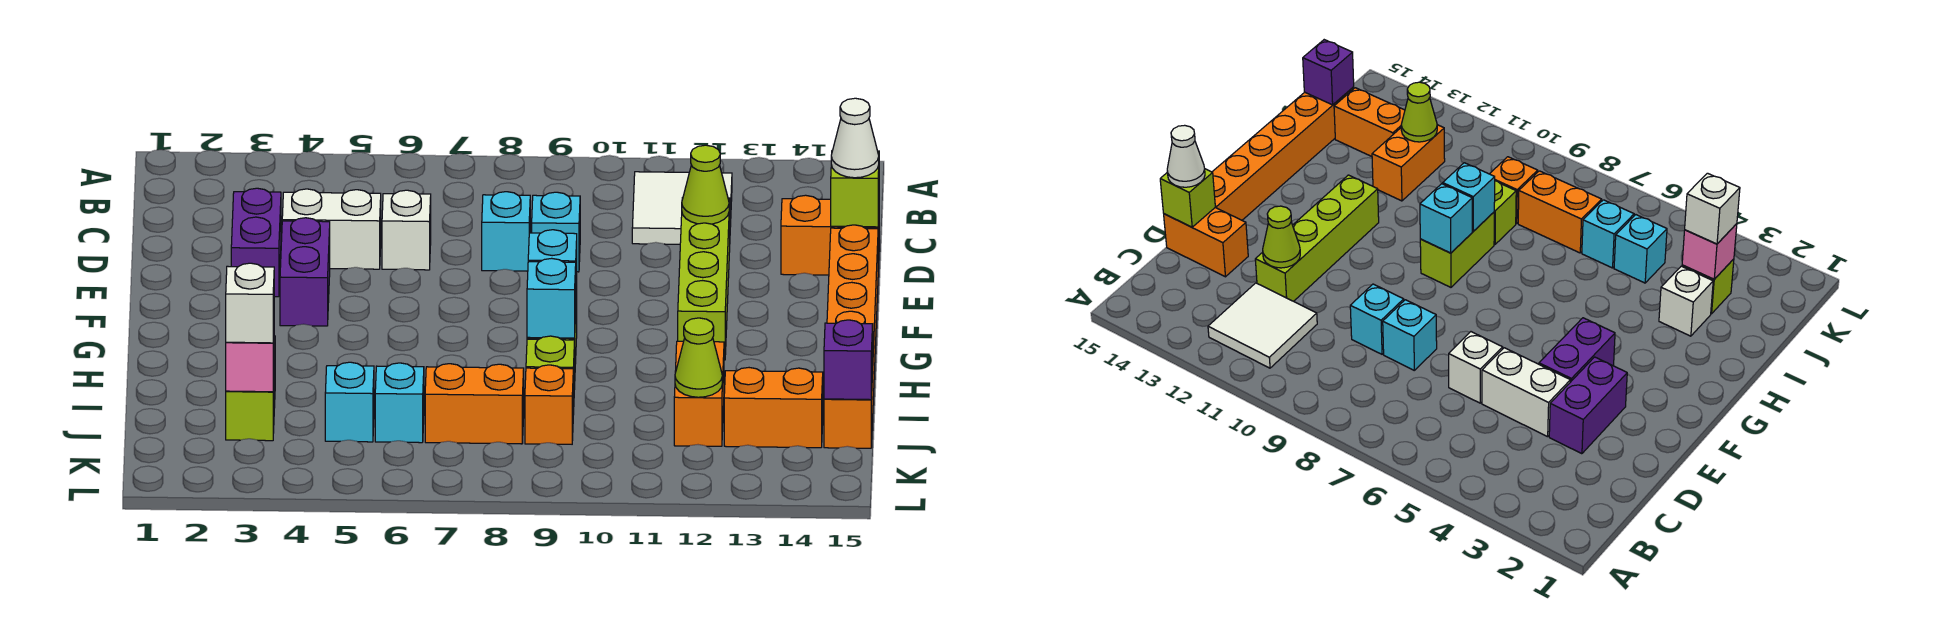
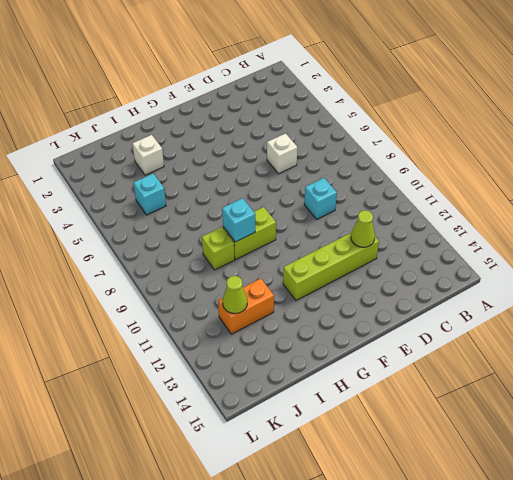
none -> white 2x2 tile [632,172,732,244]
none -> purple 1x2 brick [231,188,281,297]
none -> white 1x2 brick [282,189,381,269]

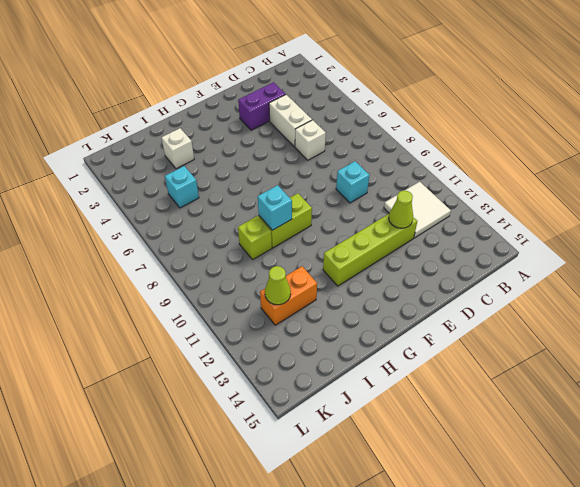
none -> cyan 1x1 brick [482,192,530,271]
none -> orange 1x2 brick [781,195,879,275]
none -> purple 1x2 brick [280,218,330,326]

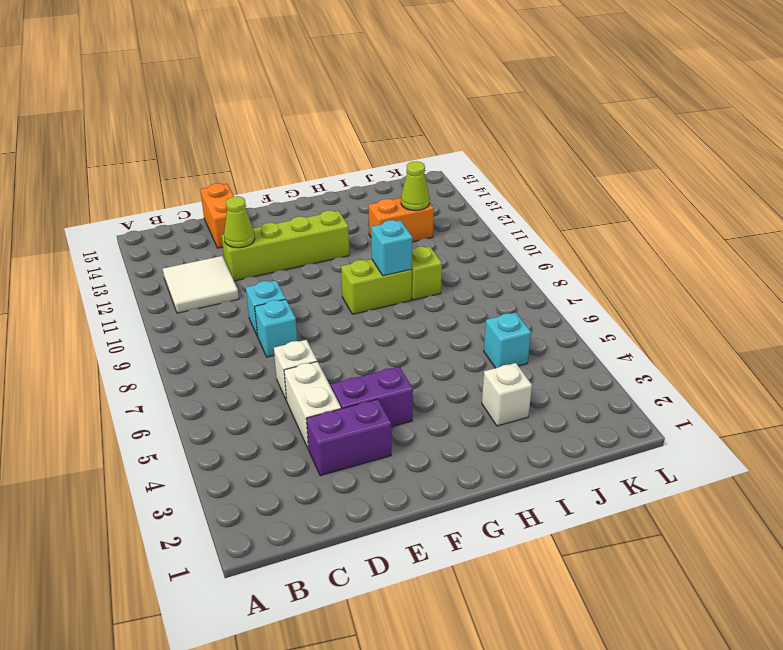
none -> orange 1x6 brick [824,225,878,448]
none -> lime 1x1 brick [226,384,274,441]
none -> cyan 1x1 brick [375,363,424,443]

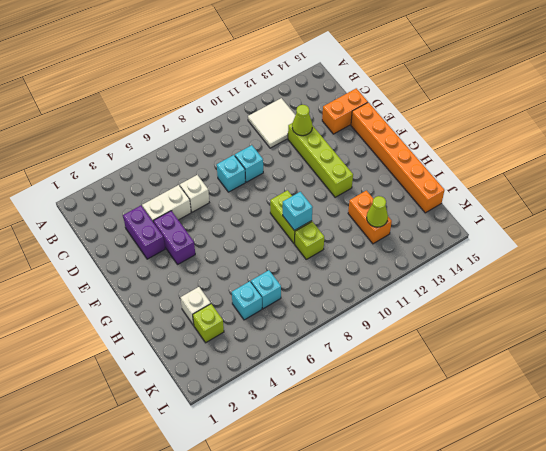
none -> orange 1x2 brick [425,364,524,444]
none -> orange 1x1 brick [525,365,573,444]
none -> orange 1x2 brick [724,368,823,448]

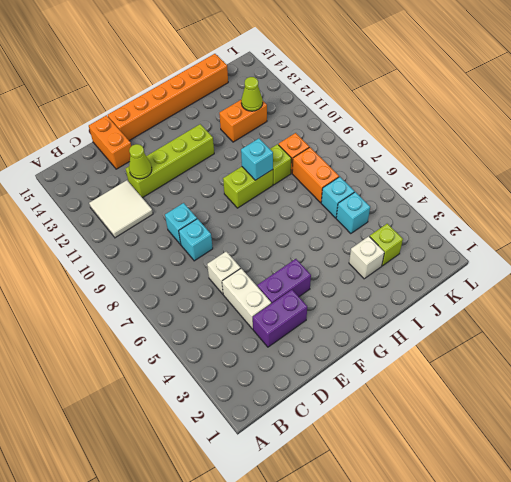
none -> orange 1x2 brick [724,368,823,448]
none -> lime 1x1 brick [831,150,879,227]
none -> cyan 1x1 brick [528,230,577,290]

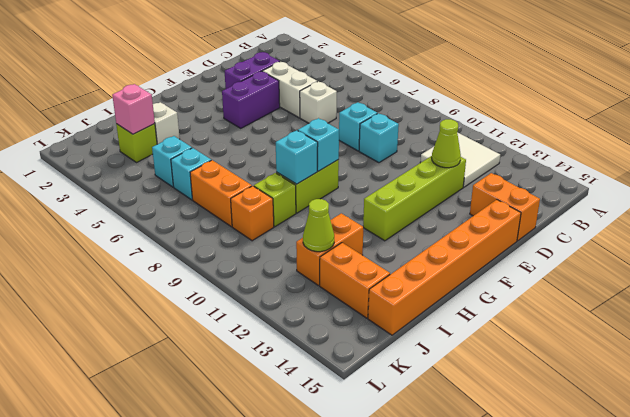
none -> lime 1x1 brick [831,150,879,227]
none -> purple 1x1 brick [824,320,873,400]
none -> white 1x1 cone [831,98,879,178]

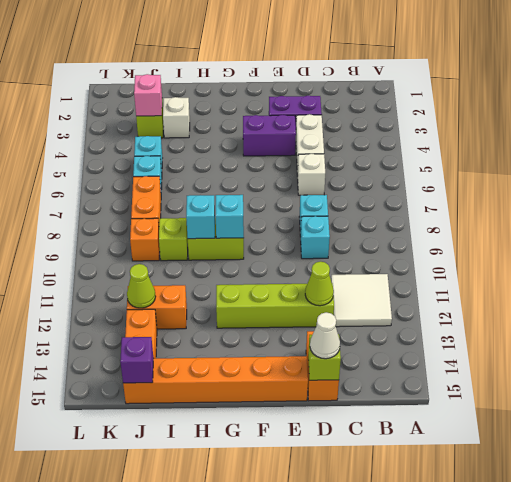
none -> white 1x1 brick [226,263,274,343]

